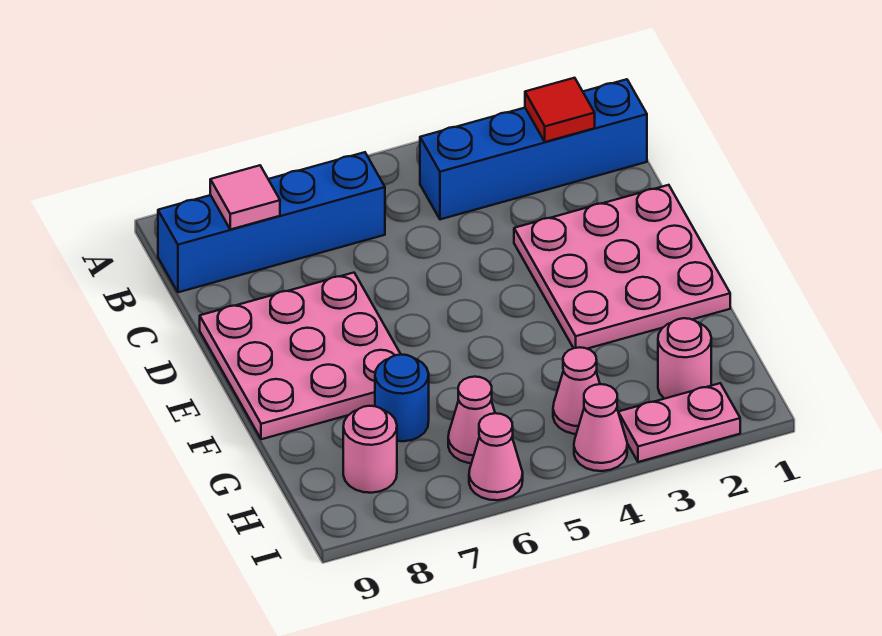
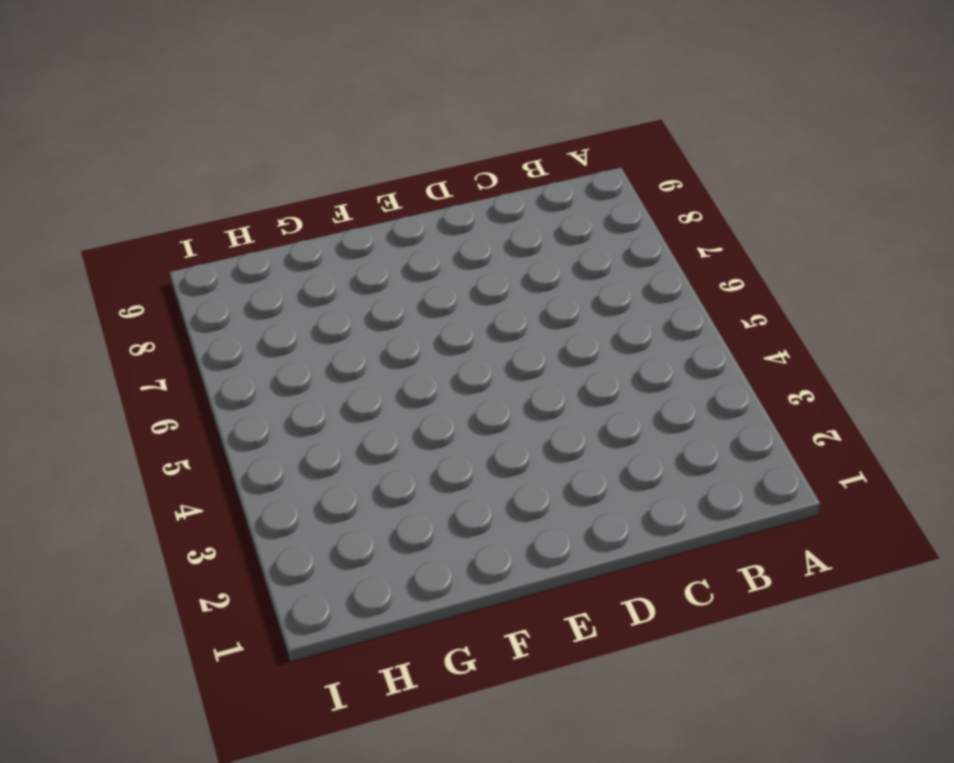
none -> blue 1x4 brick [420,79,647,219]
none -> blue 1x4 brick [158,152,385,292]
none -> pink 3x3 plate [514,185,730,349]

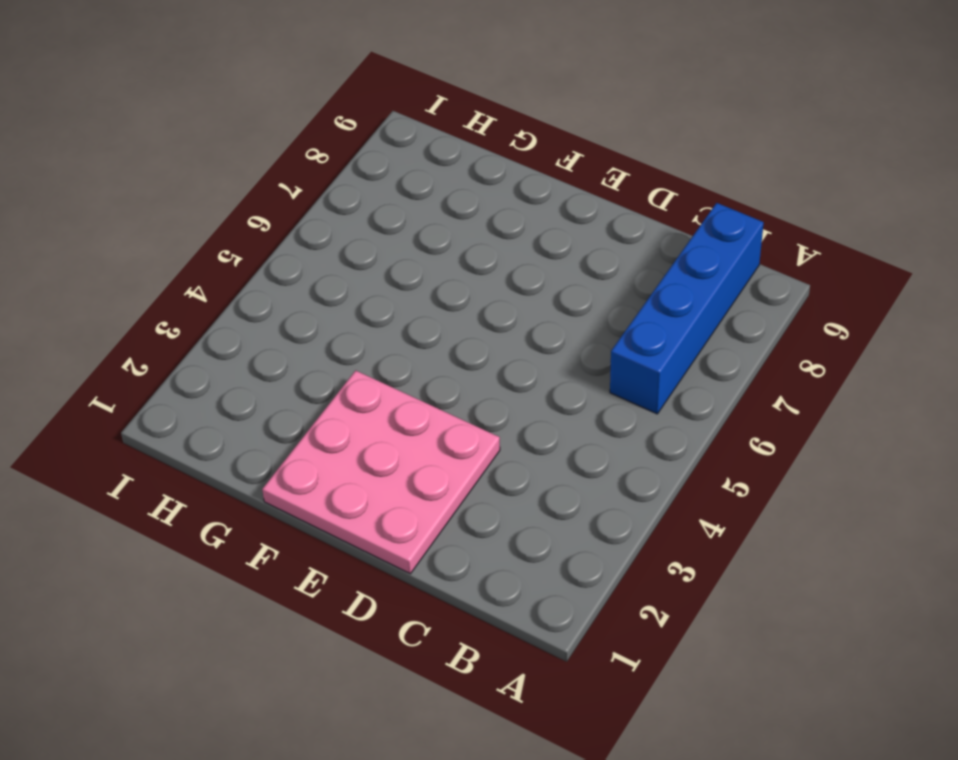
none -> blue 1x4 brick [420,79,647,219]
none -> pink 3x3 plate [200,273,401,439]
none -> blue 1x1 round brick [375,354,429,441]

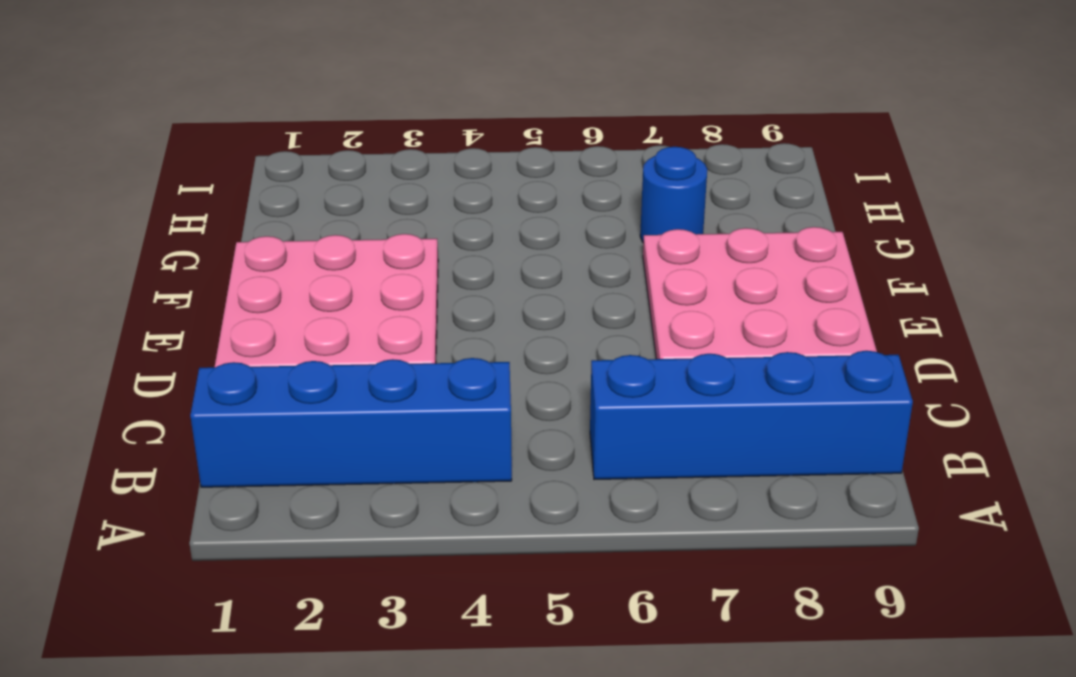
none -> pink 1x1 round brick [658,318,711,399]
none -> pink 1x1 cone [553,347,600,434]
none -> pink 1x1 cone [448,377,495,463]

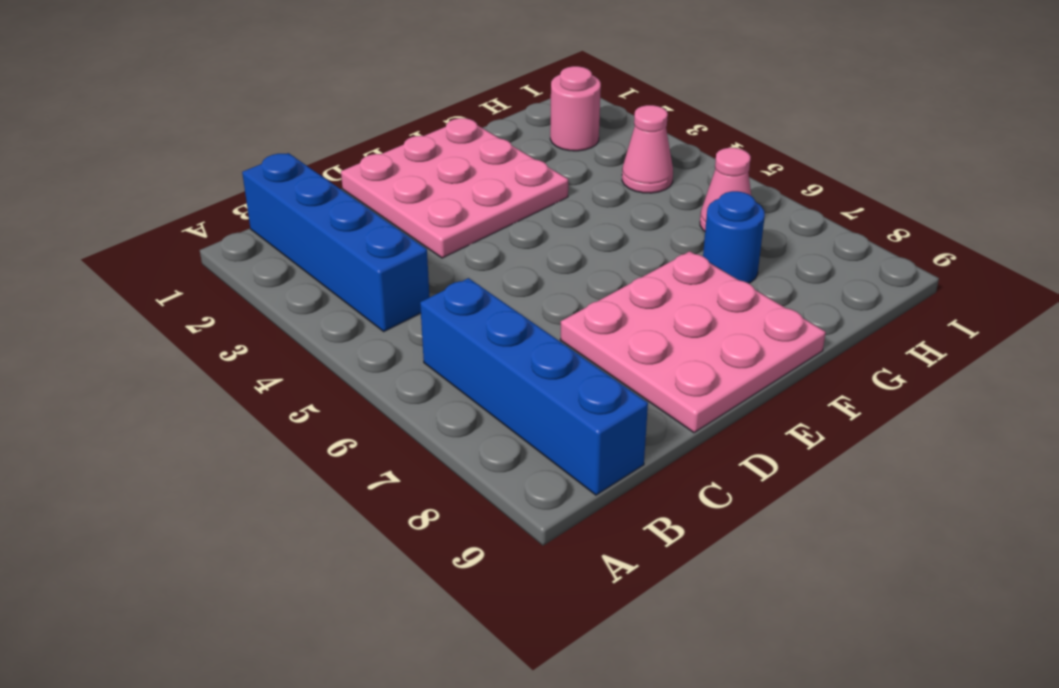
none -> pink 1x1 round brick [343,406,397,493]
none -> pink 1x2 plate [618,383,740,462]
none -> pink 1x1 cone [574,384,627,471]

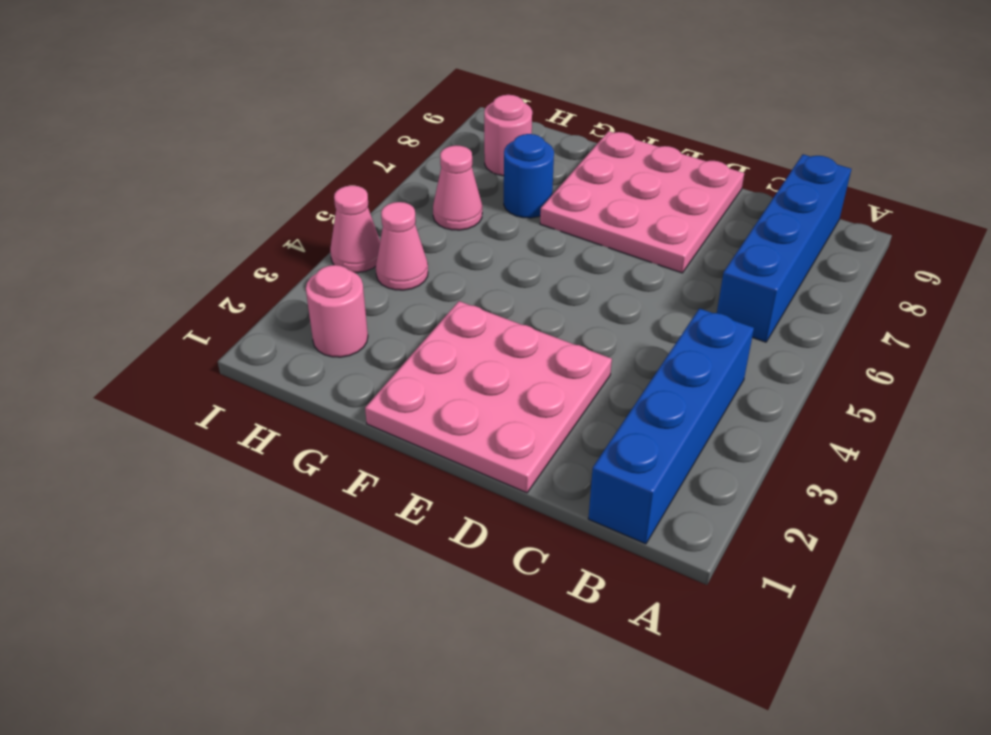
none -> pink 1x2 plate [618,383,740,462]
none -> pink 1x1 cone [469,413,523,500]
none -> red 1x1 tile [525,78,595,142]

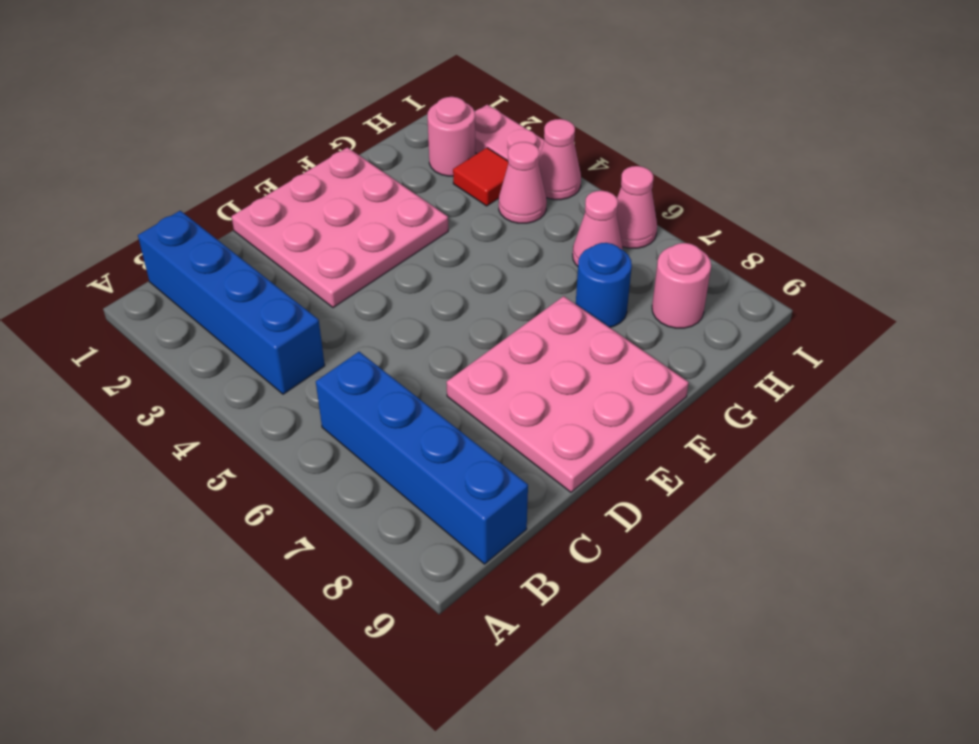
red 1x1 tile [453,148,508,206] -> red 1x1 tile moved to [525,78,595,142]
none -> pink 1x1 tile [210,165,280,230]

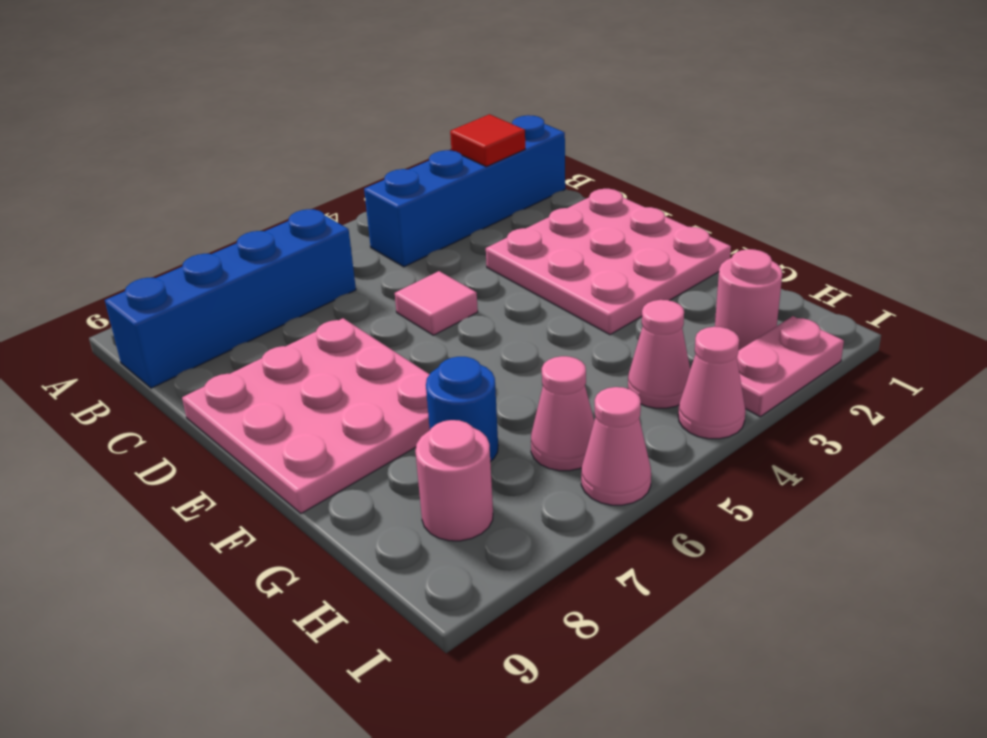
pink 1x1 tile [395,271,478,335] -> pink 1x1 tile moved to [210,165,280,230]

